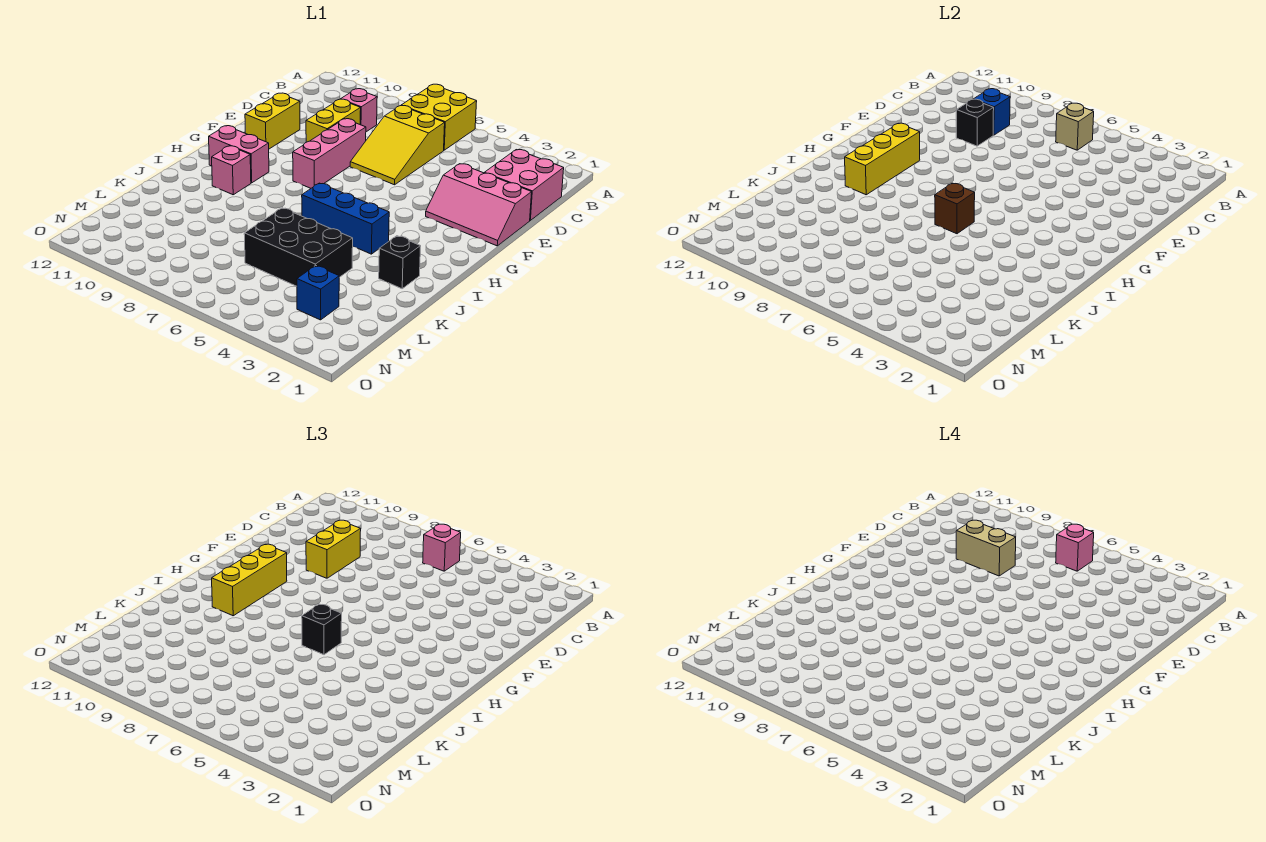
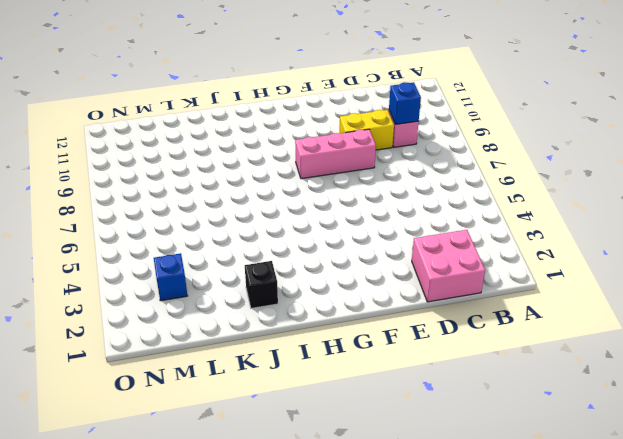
none -> yellow 2x2 brick [401,84,477,150]
none -> yellow 2x3 slope [350,106,445,185]
none -> pink 2x3 slope [426,164,532,246]

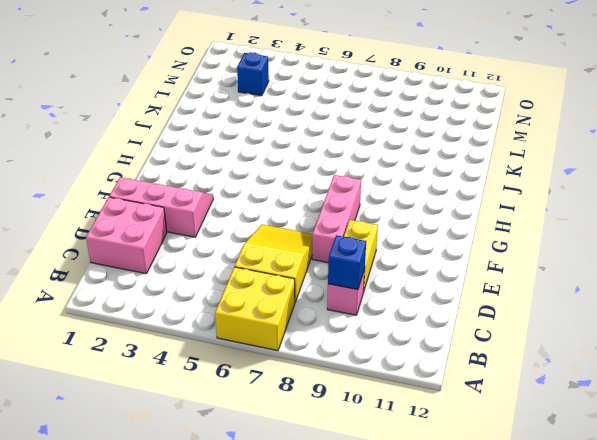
none -> yellow 1x2 brick [245,93,300,149]
none -> pink 1x2 brick [209,126,269,183]
none -> blue 1x3 brick [302,183,389,254]

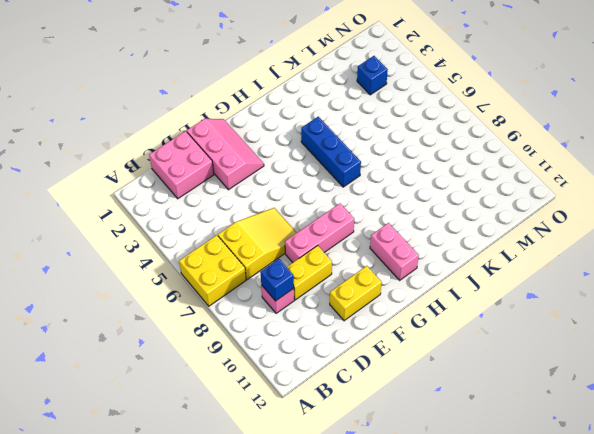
none -> pink 1x1 brick [212,146,251,195]
none -> black 1x1 brick [379,236,421,289]
none -> black 2x3 brick [244,208,353,286]

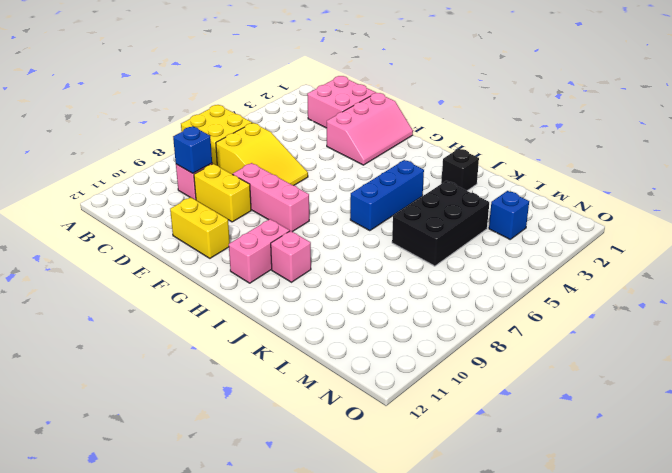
none -> tan 1x1 brick [1056,103,1094,150]
none -> black 1x1 brick [956,99,994,146]
none -> yellow 1x3 brick [845,123,920,195]

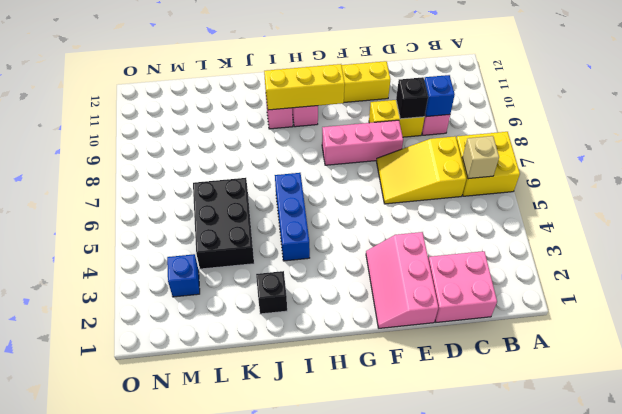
none -> brown 1x1 brick [935,183,975,234]
none -> pink 1x1 brick [423,524,461,571]
none -> yellow 1x2 brick [306,520,361,578]

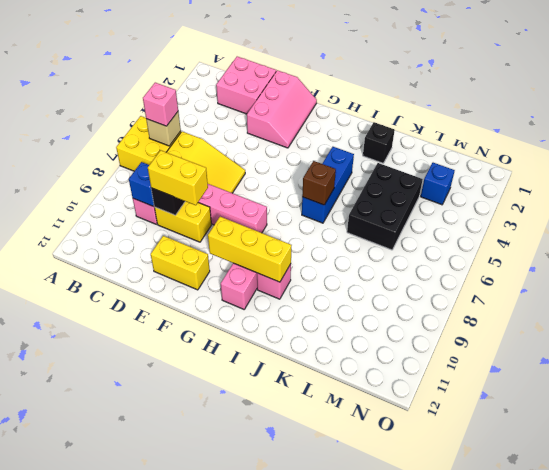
none -> yellow 1x3 brick [212,544,287,616]
none -> black 1x1 brick [302,604,342,655]
none -> pink 1x1 brick [1056,524,1094,571]

